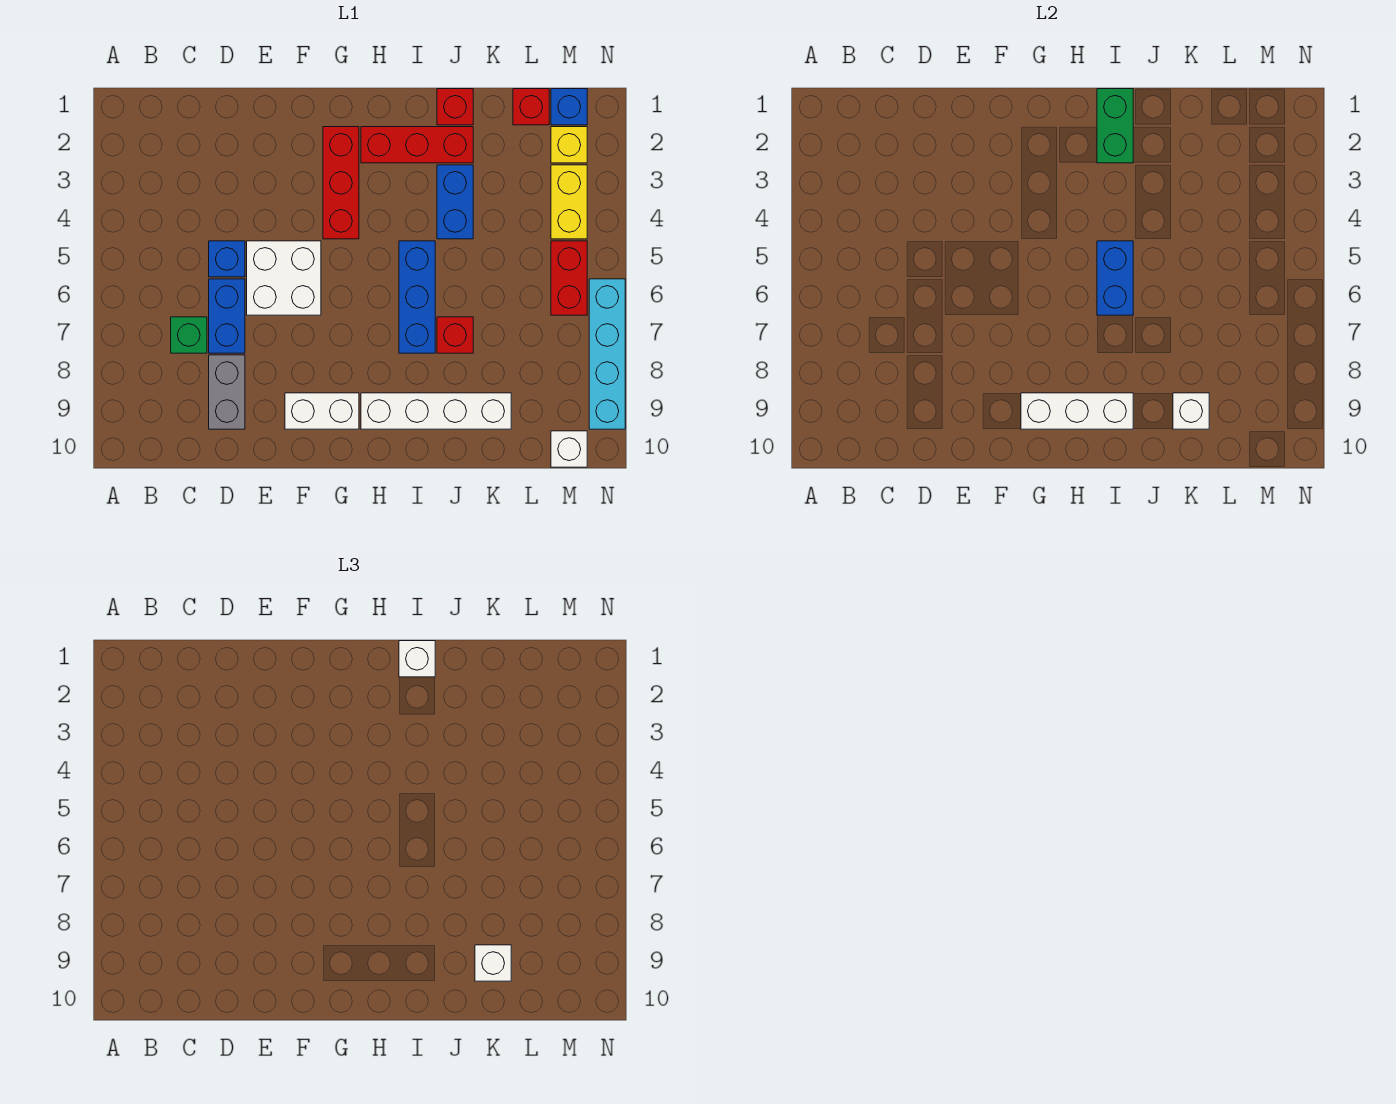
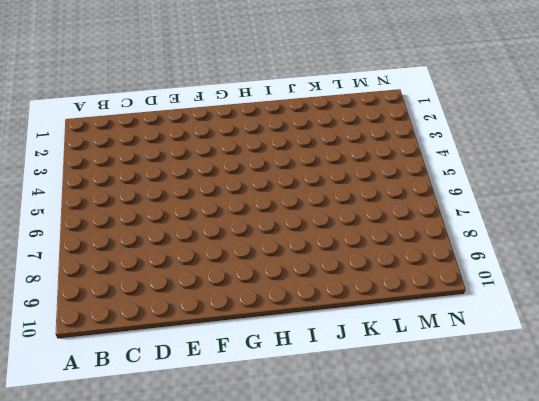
none -> green 1x1 brick [171,317,207,353]
none -> blue 1x1 brick [209,241,245,277]
none -> blue 1x2 brick [209,279,245,353]

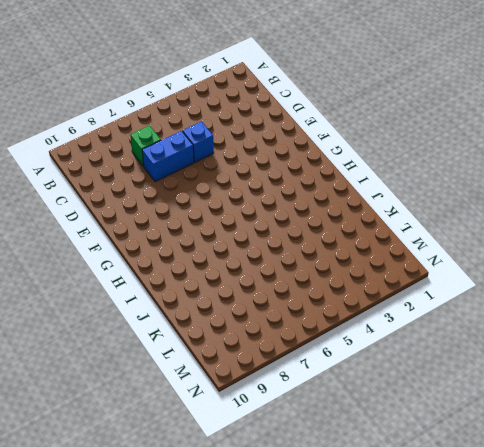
none -> grey 1x2 brick [209,355,245,429]
none -> white 2x2 brick [247,241,321,315]
none -> white 1x2 brick [285,393,359,429]

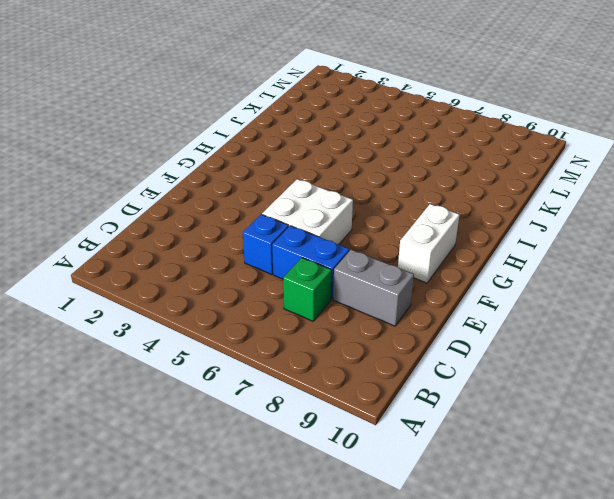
none -> red 1x3 brick [323,127,359,239]
none -> red 1x3 brick [361,127,473,163]
none -> white 1x4 brick [361,393,511,429]

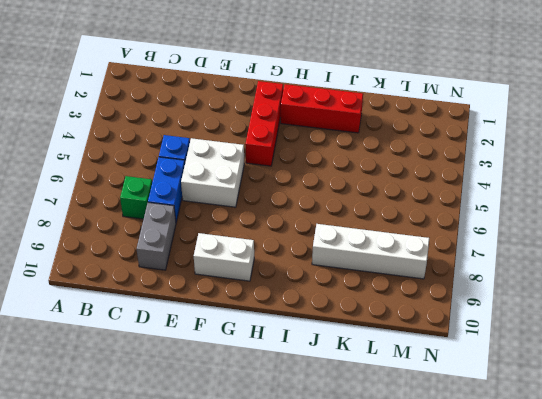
white 1x4 brick [312,224,429,279] -> white 1x4 brick moved to [361,393,511,429]
none -> blue 1x3 brick [399,241,435,353]
none -> red 1x1 brick [437,89,473,125]
none -> blue 1x2 brick [437,165,473,239]

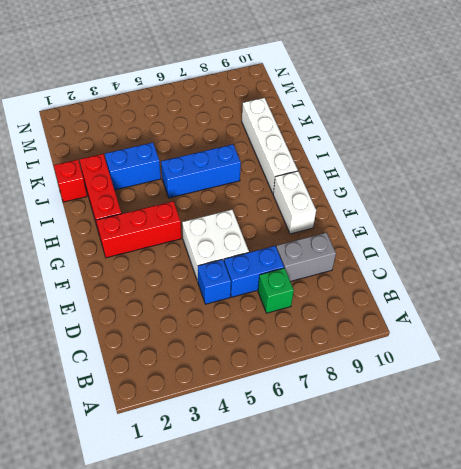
none -> red 1x1 brick [437,317,473,353]
none -> red 1x1 brick [513,89,549,125]
none -> blue 1x1 brick [551,89,587,125]

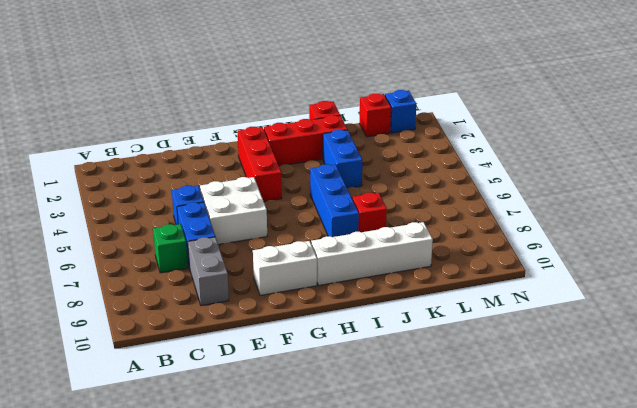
none -> yellow 1x1 brick [551,127,587,163]
none -> yellow 1x2 brick [551,165,587,239]
none -> red 1x2 brick [551,241,587,315]

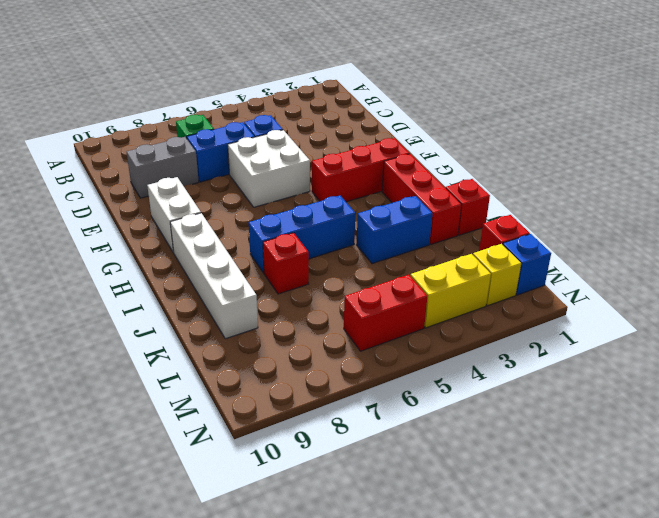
none -> white 1x1 brick [551,431,587,467]
none -> cyan 1x4 brick [589,279,625,429]
none -> white 1x3 brick [1021,393,1133,429]

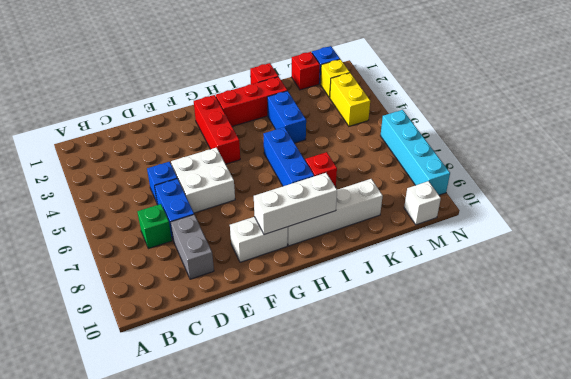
none -> red 1x2 brick [551,241,587,315]
none -> green 1x2 brick [1097,89,1133,163]
none -> blue 1x2 brick [1097,241,1133,315]

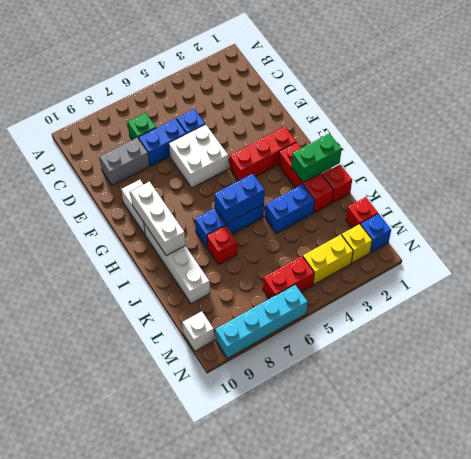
none -> white 1x1 brick [1173,393,1209,429]
none -> white 1x1 brick [399,641,435,677]
none -> white 1x1 brick [475,945,511,981]

